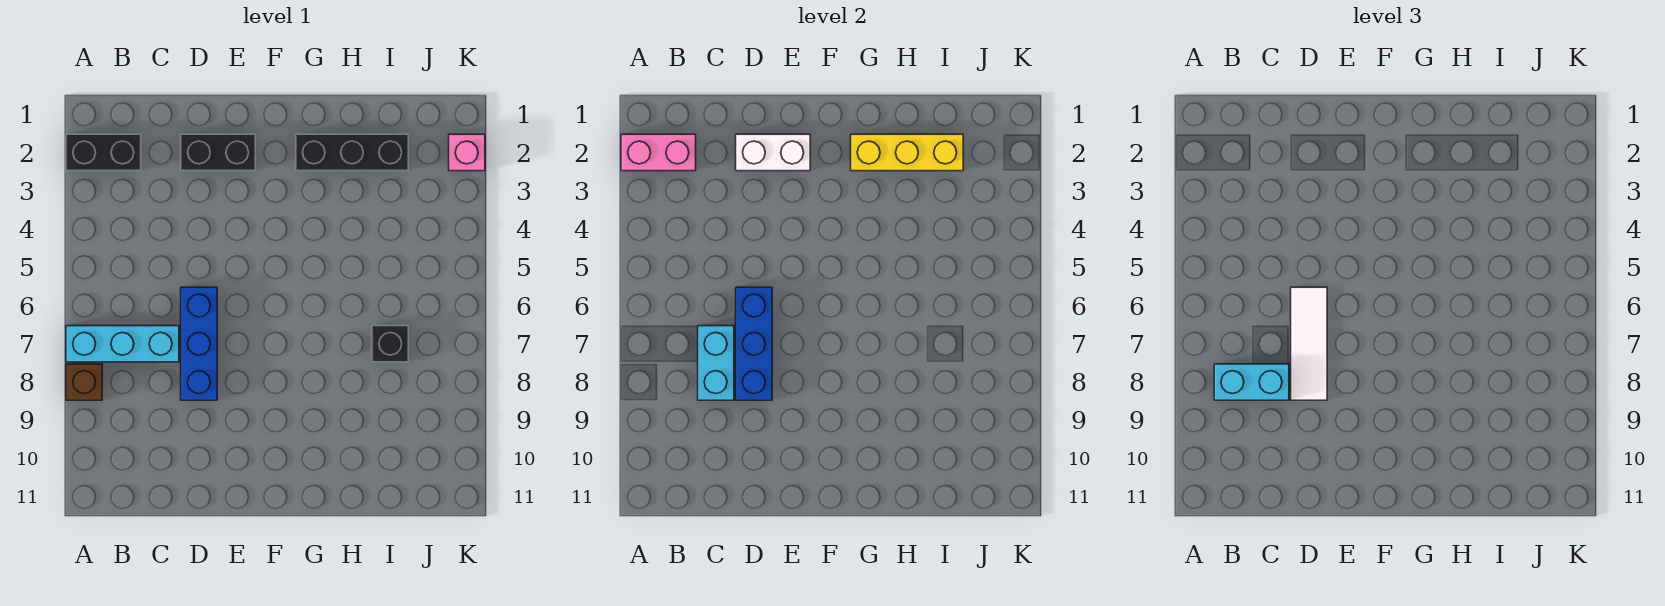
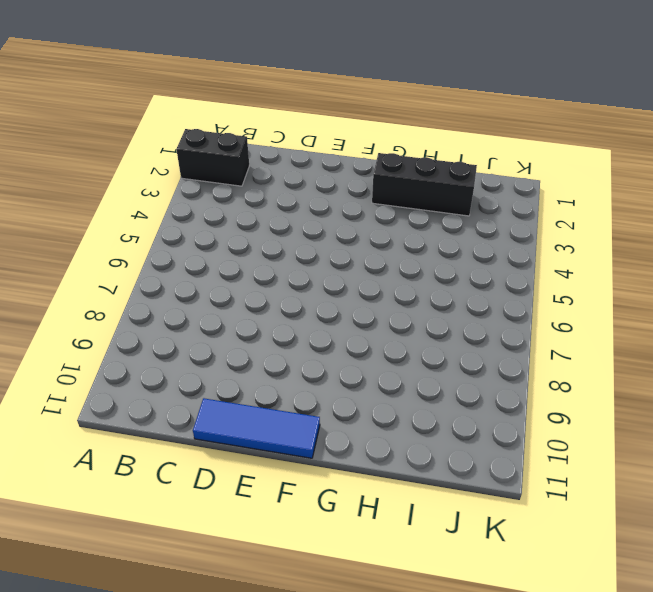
blue 1x3 tile [193,398,320,458] -> none
none -> cyan 1x3 brick [66,326,179,362]
none -> brown 1x1 brick [66,364,102,400]
none -> black 1x2 brick [181,134,255,171]

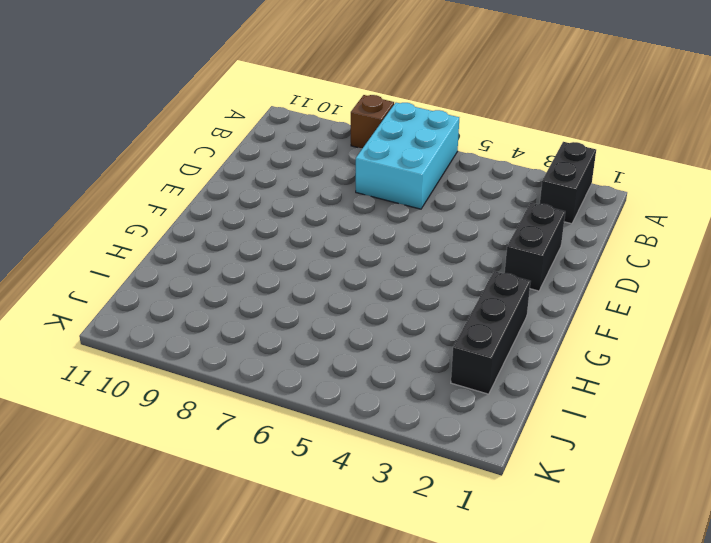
cyan 2x3 brick [356,103,459,209] -> cyan 1x3 brick [66,326,179,362]
none -> blue 1x3 brick [181,287,217,400]
none -> black 1x1 brick [372,326,408,362]
none -> pink 1x1 brick [449,134,485,171]

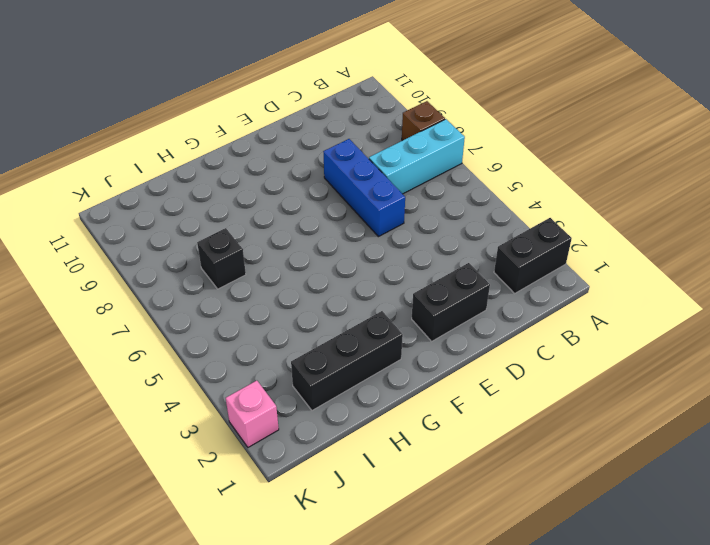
none -> pink 1x2 brick [621,134,696,171]
none -> cyan 1x2 brick [698,326,734,400]
none -> white 1x2 brick [736,134,810,171]

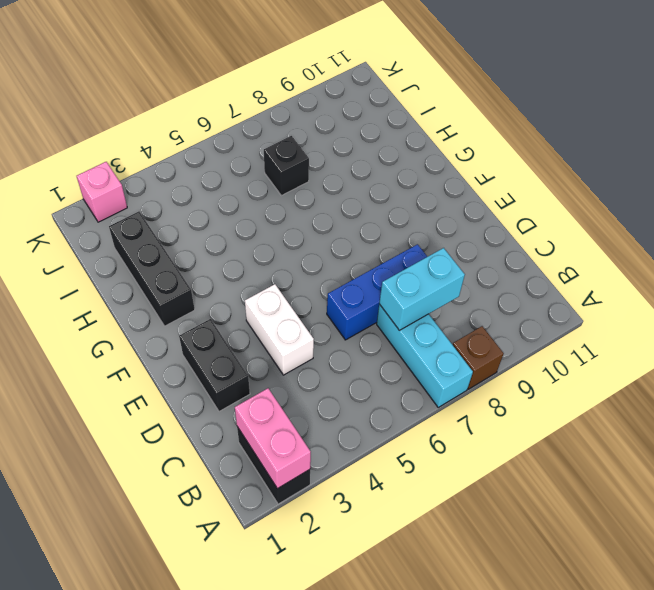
white 1x2 brick [245,284,314,375] -> white 1x2 brick moved to [736,134,810,171]
none -> blue 1x3 brick [736,287,772,400]
none -> yellow 1x3 brick [851,134,963,171]
none -> cyan 1x2 brick [1214,364,1289,400]

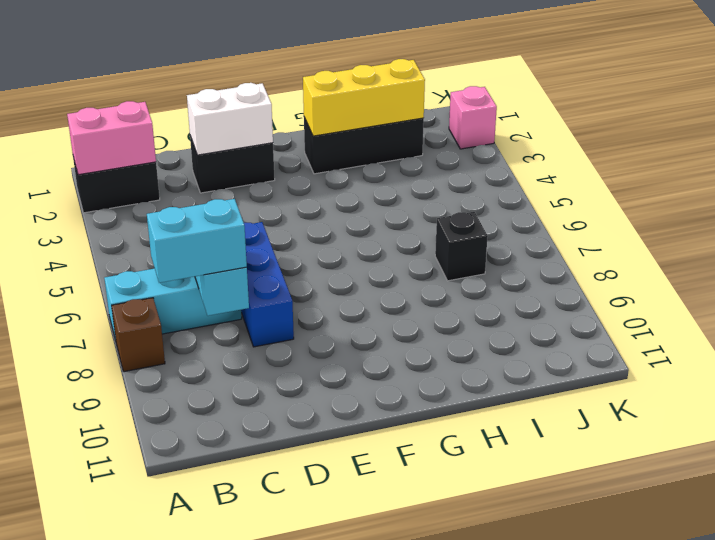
none -> blue 1x3 brick [736,287,772,400]
none -> white 1x3 tile [1291,287,1327,400]

